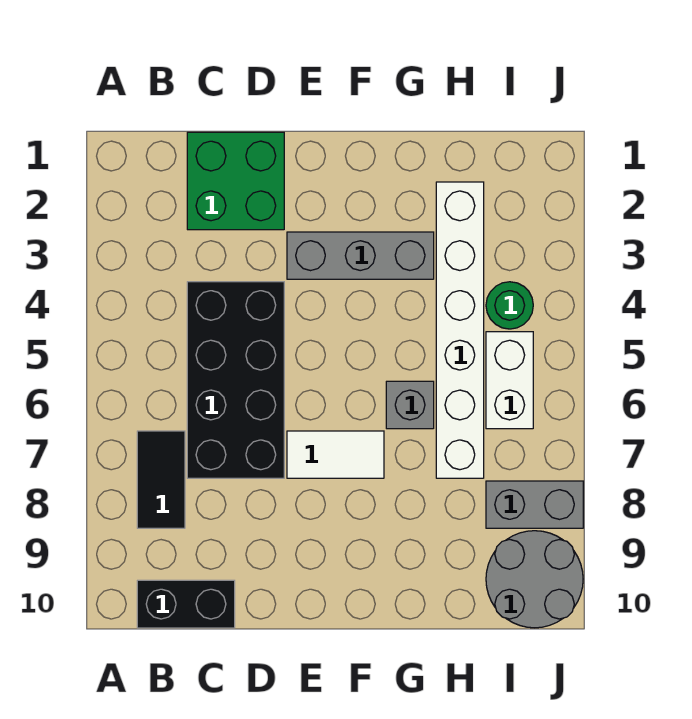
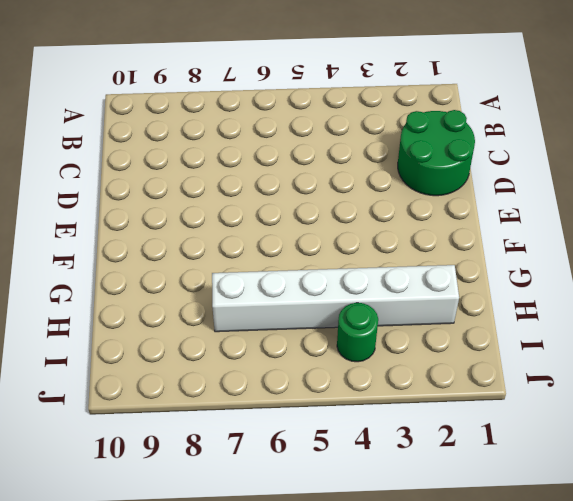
green 2x2 round brick [398,110,475,196] -> green 2x2 brick [187,132,284,230]
none -> black 1x2 tile [137,431,185,528]
none -> black 1x2 brick [137,580,235,628]
none -> black 2x4 brick [187,282,284,478]

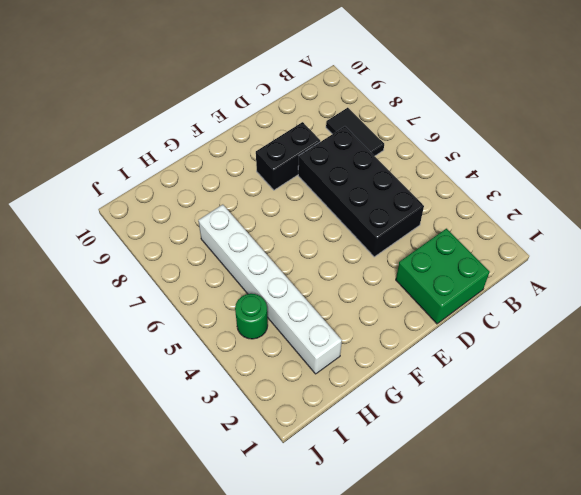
black 1x2 brick [256,122,320,190] -> black 1x2 brick moved to [137,580,235,628]
none -> grey 1x3 brick [287,232,434,279]
none -> white 1x2 tile [287,431,384,478]
none -> grey 1x1 brick [386,381,434,429]

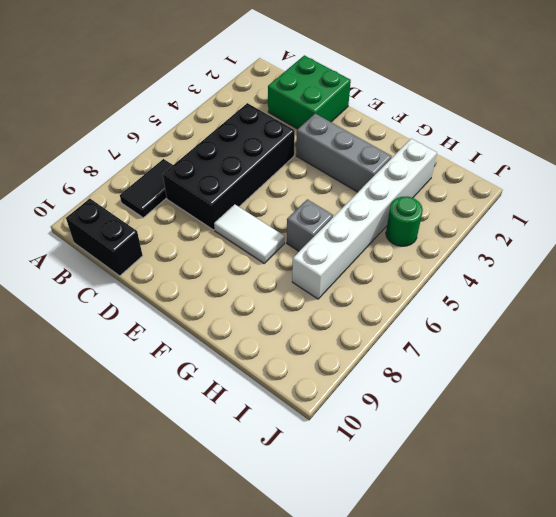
none -> white 1x2 brick [486,332,533,429]
none -> grey 1x2 brick [486,481,583,528]
none -> grey 2x2 round brick [486,531,583,628]

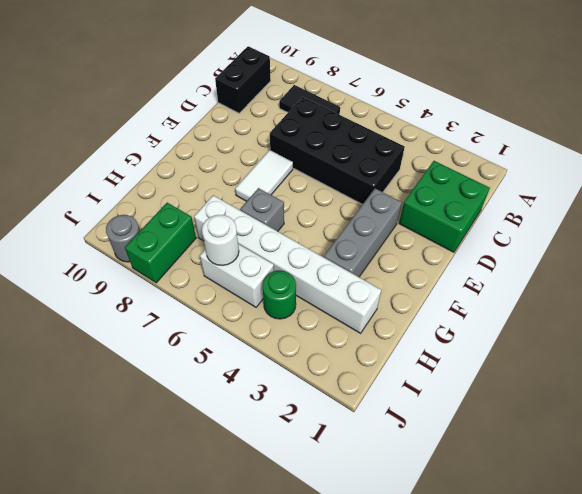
white 1x1 round brick [202,215,239,266] -> none
green 1x2 brick [125,203,196,283] -> grey 1x2 brick [486,481,583,528]
grey 1x1 round brick [106,215,140,262] -> grey 2x2 round brick [486,531,583,628]

